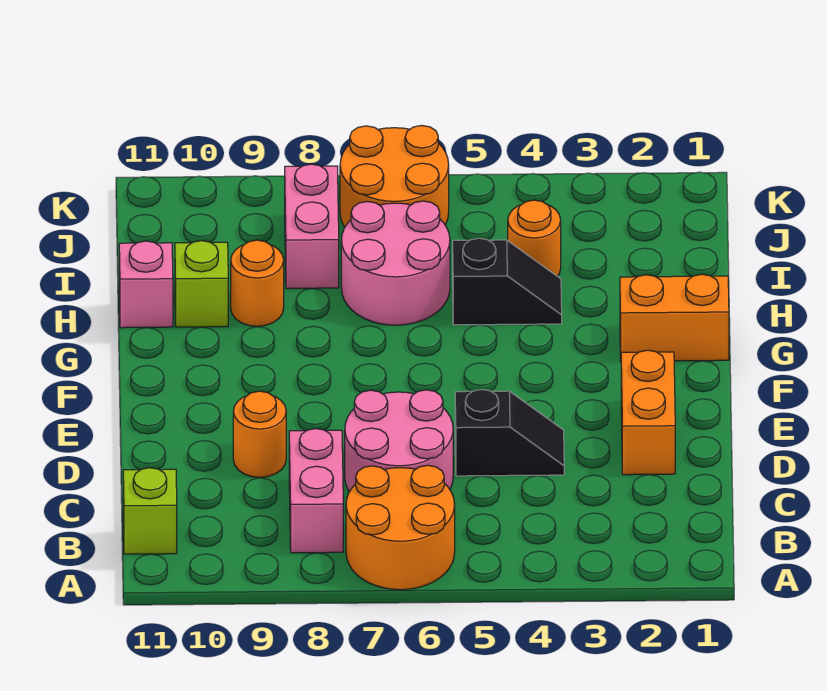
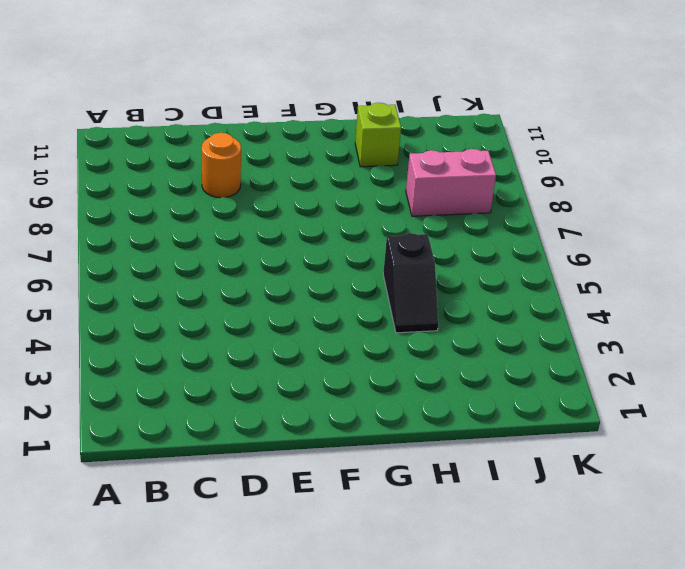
none -> orange 2x2 round brick [346,465,455,590]
none -> pink 1x2 brick [289,429,343,553]
none -> lime 1x1 brick [123,468,177,554]

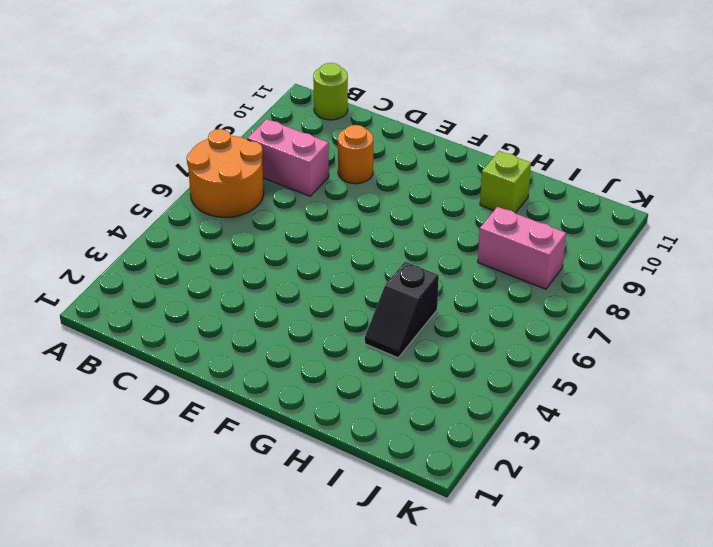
lime 1x1 round brick [313,63,348,120] -> lime 1x1 brick [123,468,177,554]
none -> pink 2x2 round brick [345,390,453,492]
none -> orange 1x2 brick [621,350,675,475]
none -> black 1x2 slope [455,389,564,476]

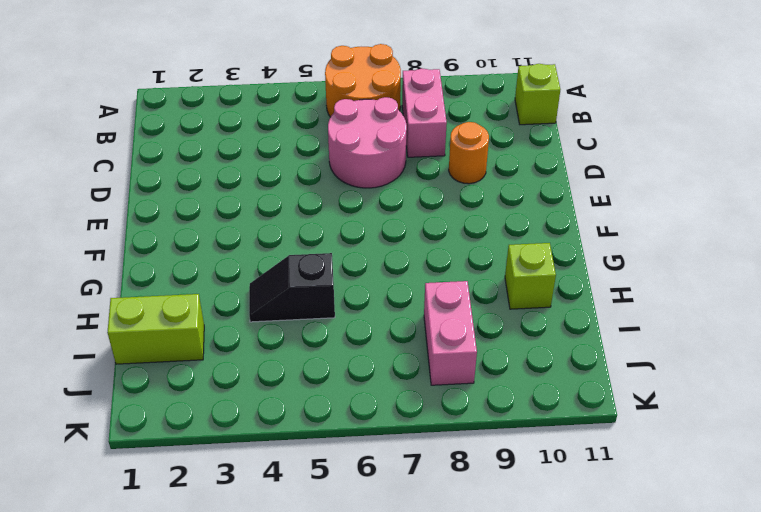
lime 1x2 brick [107,294,204,364] -> none
none -> orange 1x2 brick [621,350,675,475]
none -> black 1x2 slope [455,389,564,476]
none -> orange 1x2 brick [620,274,729,361]

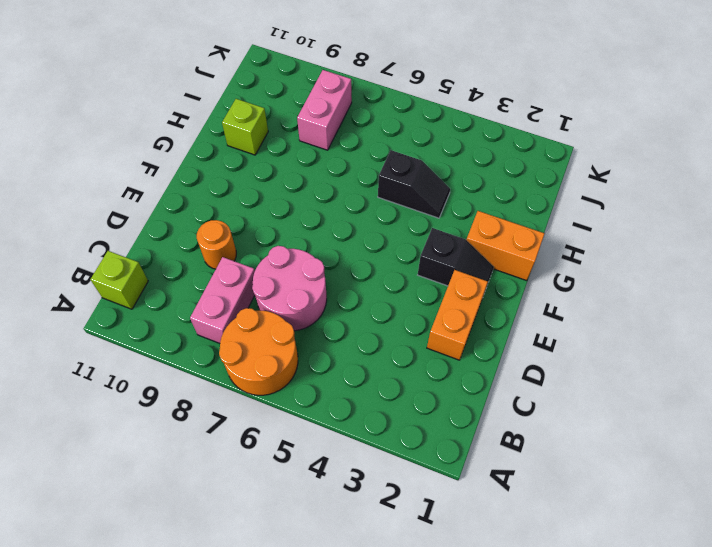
black 1x2 slope [418,228,494,287] -> black 1x2 slope moved to [455,389,564,476]
none -> pink 2x2 round brick [341,201,450,325]
none -> orange 1x1 round brick [231,240,284,326]
none -> pink 1x1 brick [119,241,173,328]

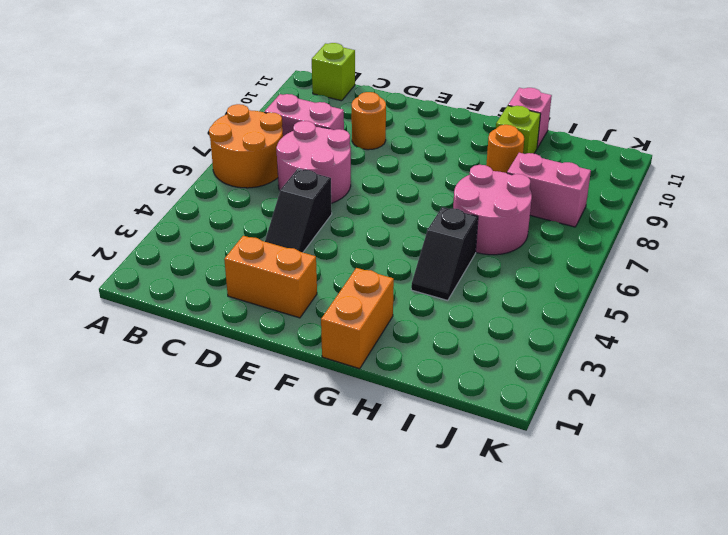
none -> orange 1x1 round brick [508,200,561,276]
none -> orange 2x2 round brick [340,125,449,227]

